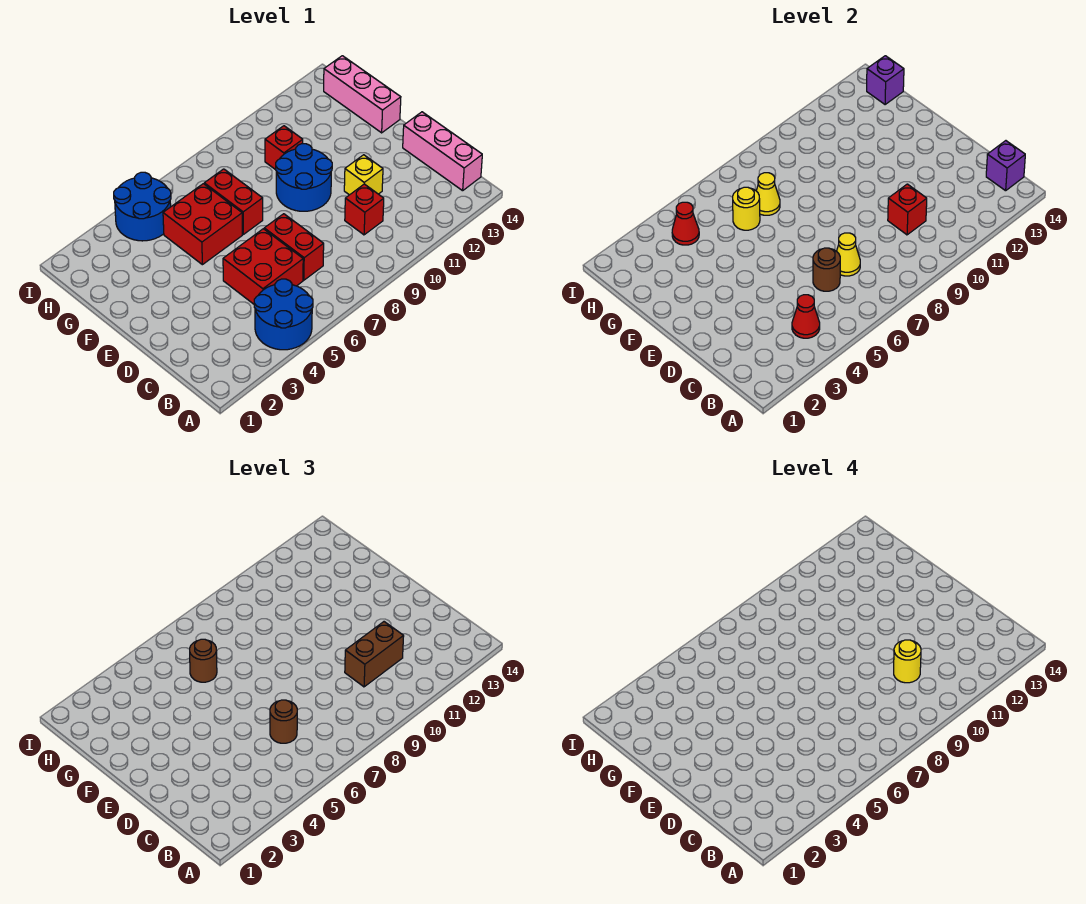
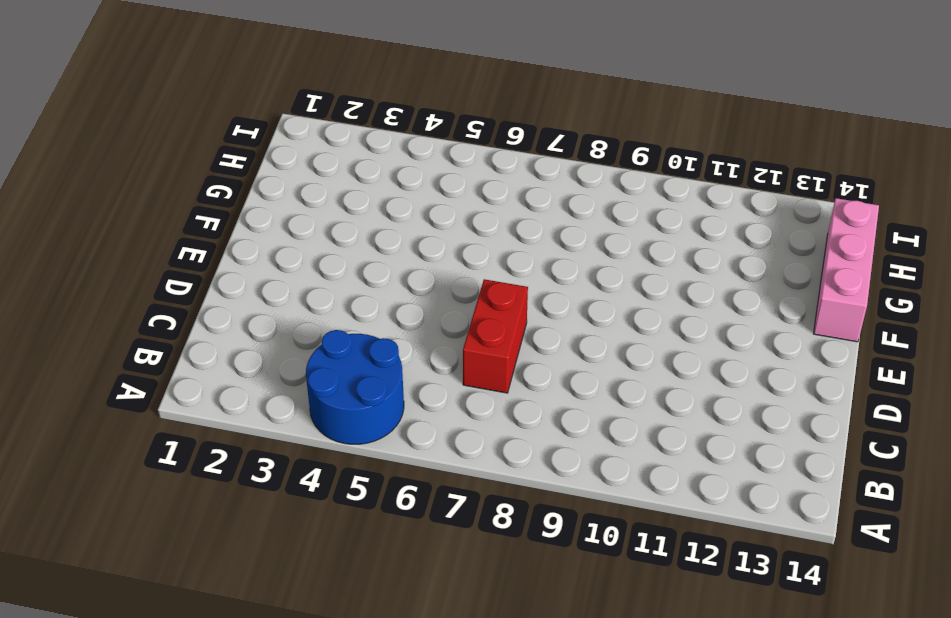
none -> pink 1x3 brick [403,112,482,191]
none -> red 2x2 brick [223,229,303,304]
none -> red 1x1 brick [345,184,384,235]

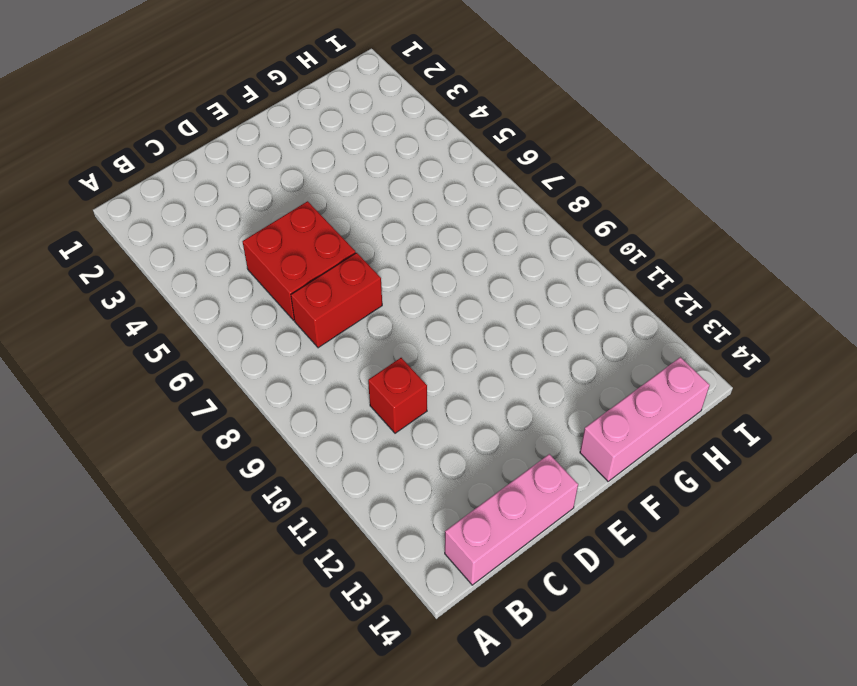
none -> blue 2x2 round brick [254,279,313,350]
none -> yellow 1x1 brick [344,155,383,195]
none -> blue 2x2 round brick [276,144,332,211]

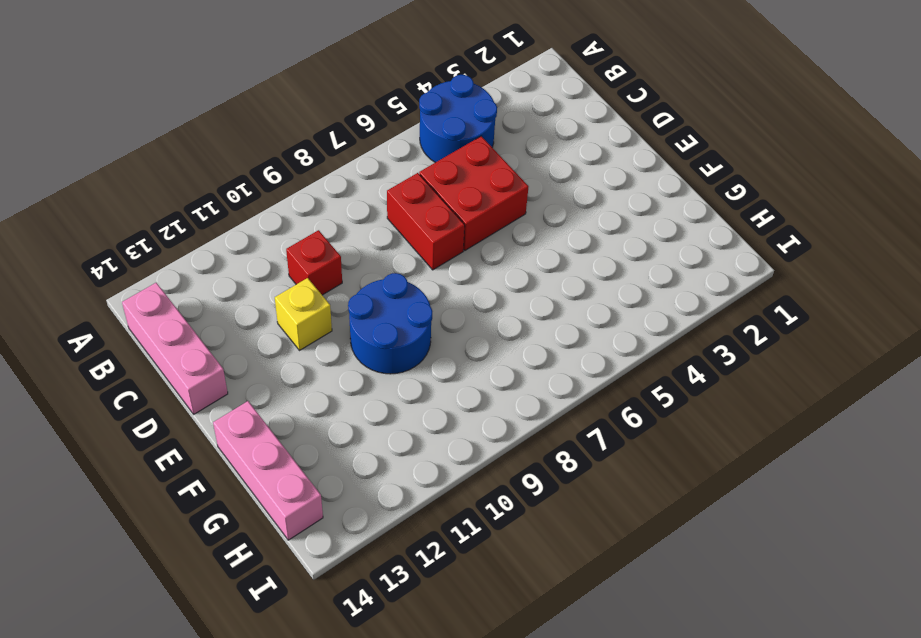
none -> red 2x2 brick [163,184,242,265]
none -> red 1x2 brick [204,169,263,234]
none -> red 1x1 brick [265,126,303,170]

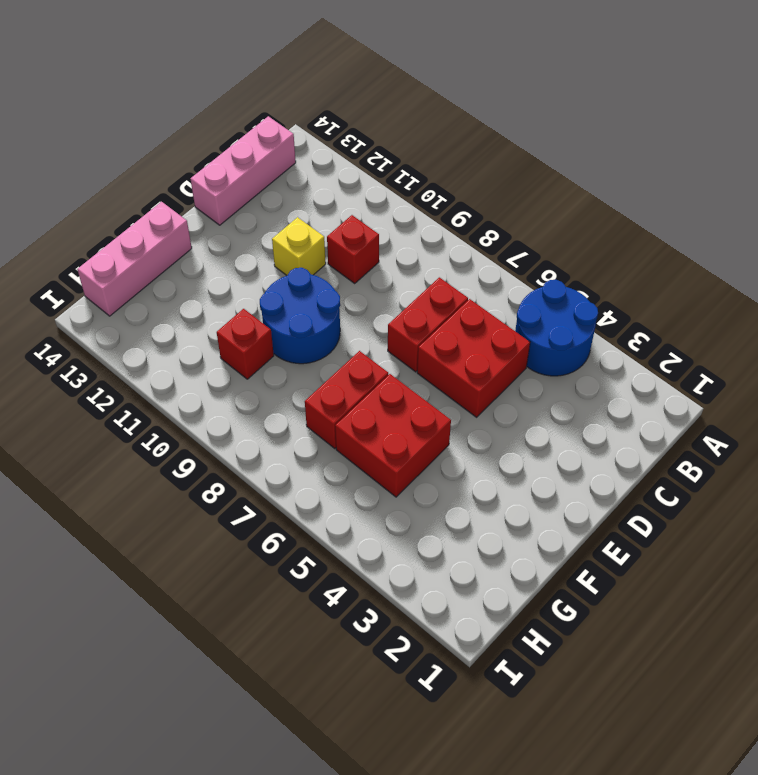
none -> blue 2x2 round brick [114,172,171,241]
none -> red 1x1 cone [792,295,820,338]
none -> purple 1x1 brick [986,141,1025,191]

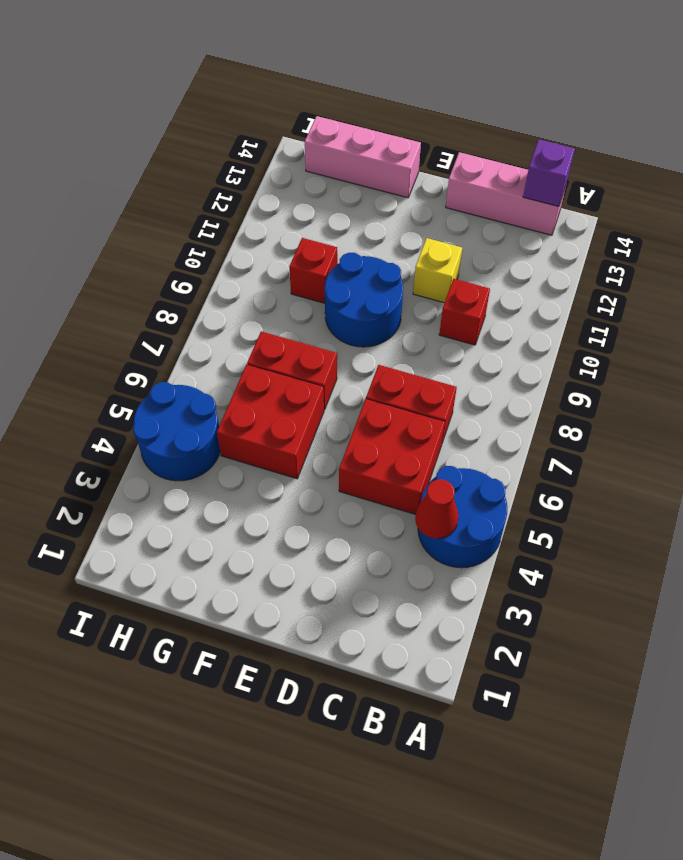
none -> brown 1x1 round brick [813,248,840,291]
none -> yellow 1x1 cone [837,233,860,276]
none -> red 1x1 brick [888,184,927,235]

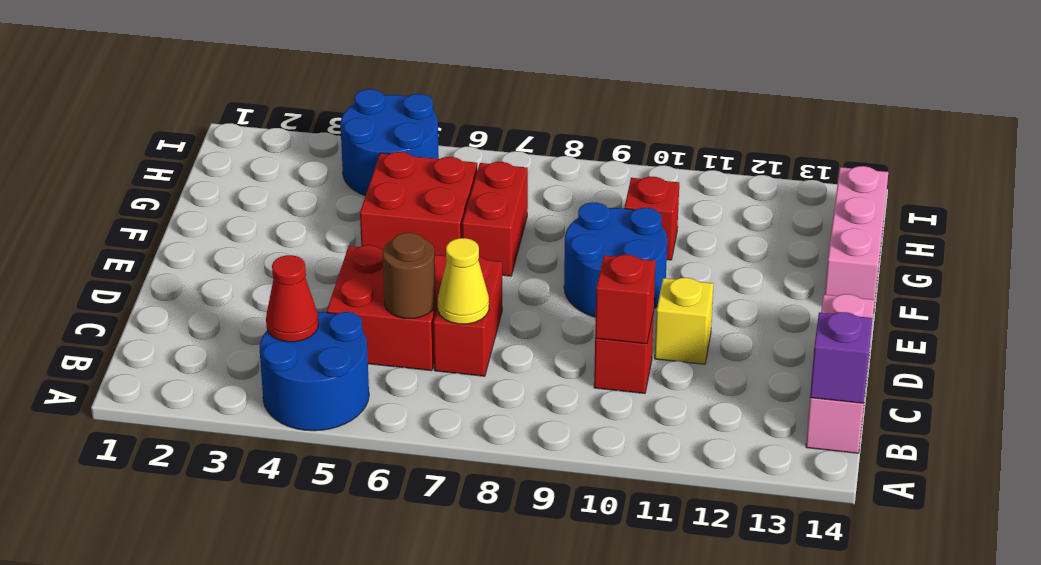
none -> yellow 1x1 round brick [733,187,760,230]
none -> yellow 1x1 cone [756,173,780,215]
none -> red 1x1 cone [672,202,699,245]

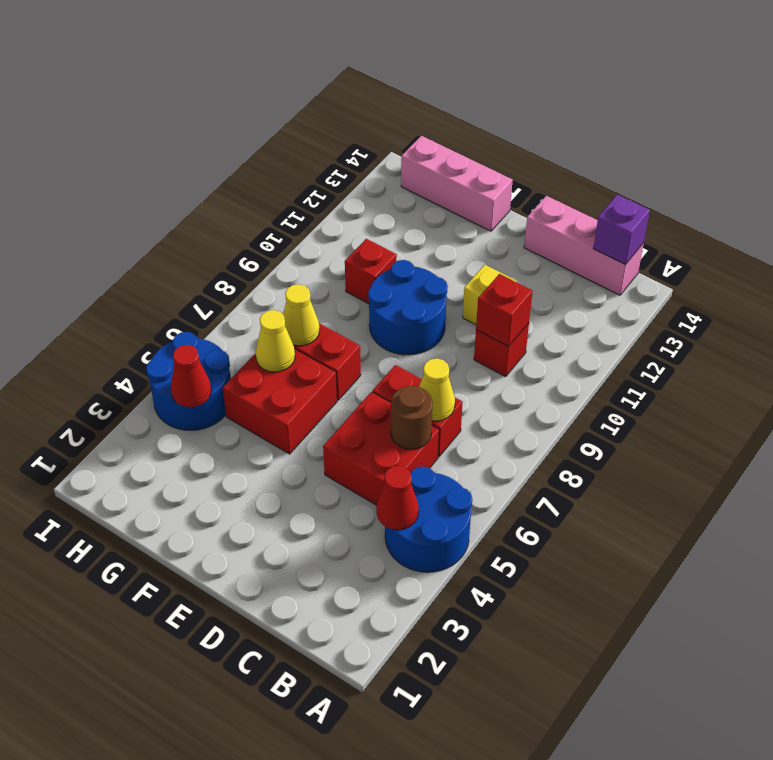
yellow 1x1 cone [256,310,295,372] -> yellow 1x1 round brick [733,187,760,230]
none -> purple 1x1 brick [867,56,904,105]
none -> brown 1x1 round brick [270,700,297,743]
none -> brown 1x2 brick [345,622,404,687]

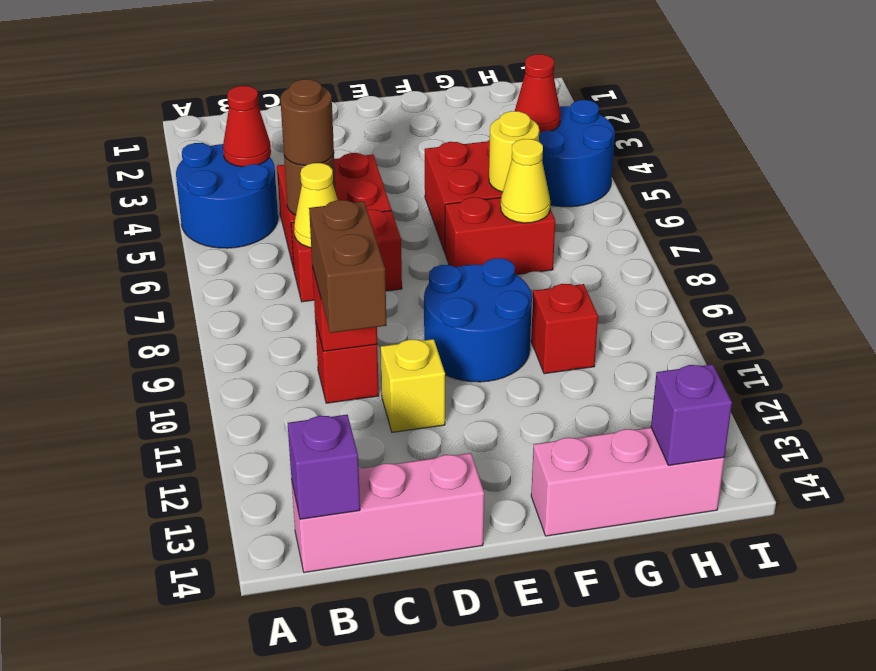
none -> brown 1x1 round brick [190,639,217,682]
none -> yellow 1x1 round brick [894,640,921,683]

